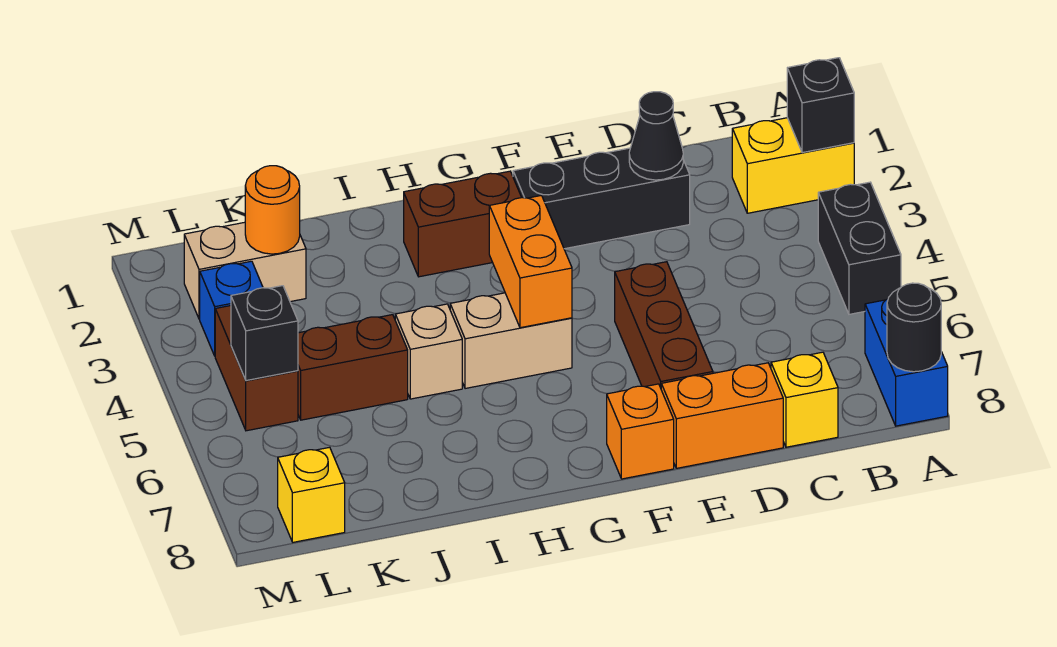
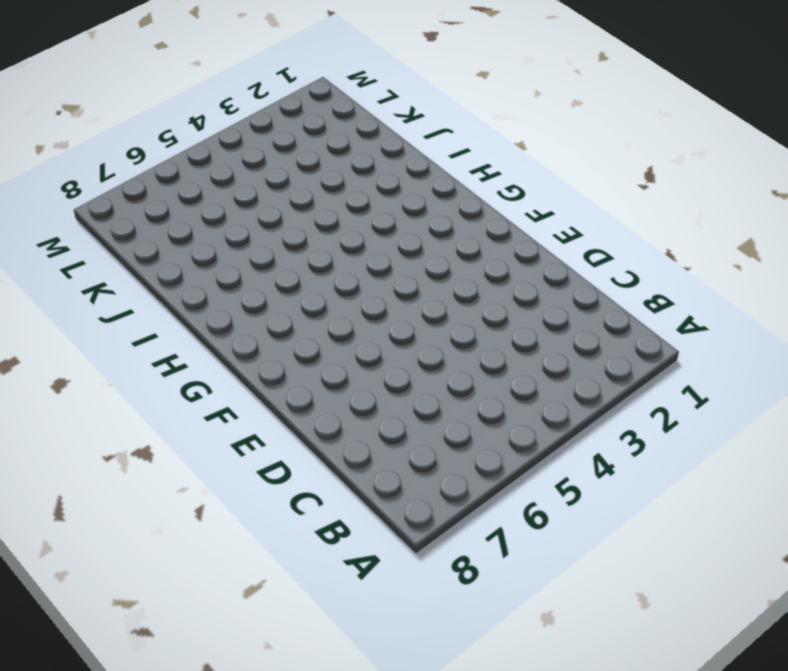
none -> yellow 1x2 brick [732,118,854,213]
none -> black 1x2 brick [818,182,901,314]
none -> blue 1x2 brick [865,299,948,426]

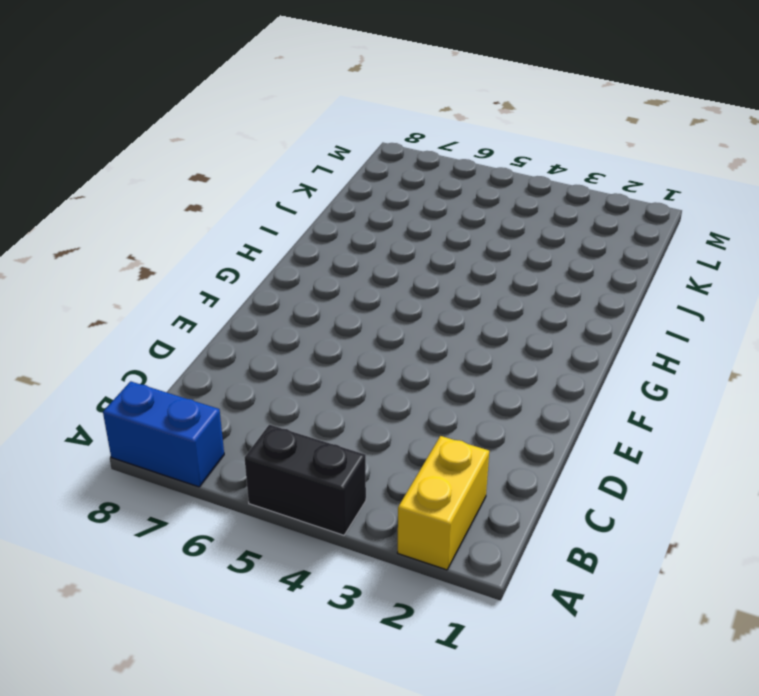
none -> yellow 1x1 brick [771,352,838,447]
none -> black 1x3 brick [513,148,690,249]
none -> orange 1x2 brick [661,363,783,468]

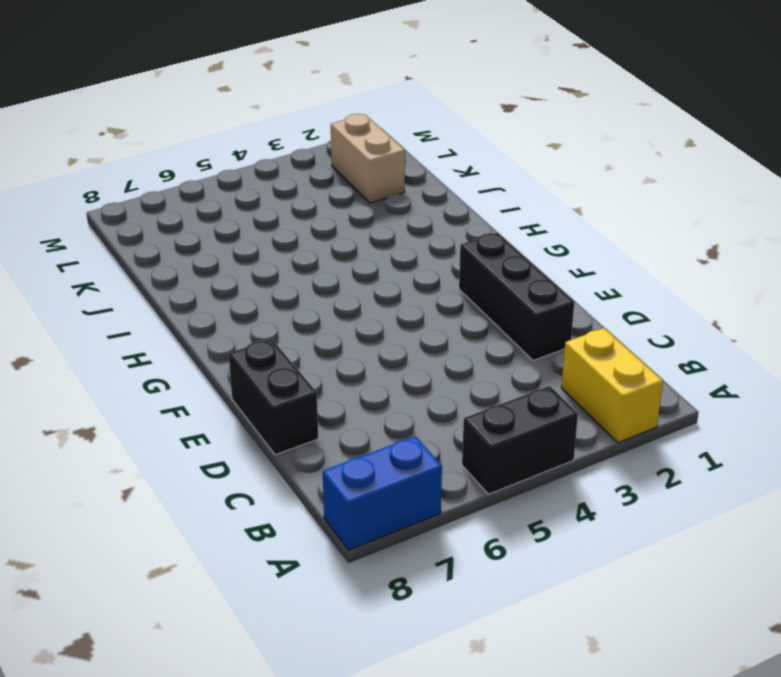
black 1x2 brick [229,339,318,455] -> orange 1x2 brick [661,363,783,468]
none -> yellow 1x1 brick [771,352,838,447]
none -> brown 1x3 brick [615,262,713,388]
none -> orange 1x1 brick [607,384,674,479]

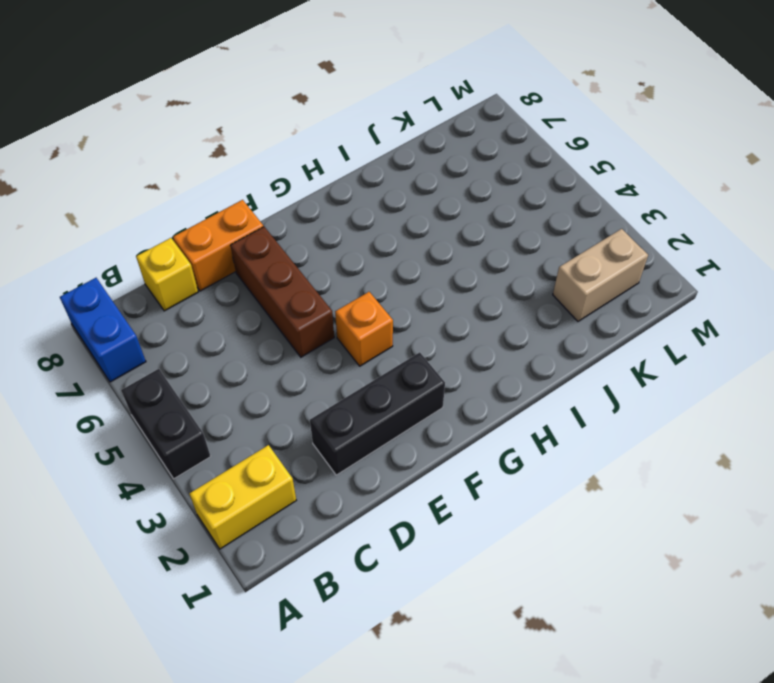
orange 1x1 brick [335,292,393,366] -> orange 1x1 brick moved to [607,384,674,479]
none -> brown 1x2 brick [404,171,522,277]
none -> tan 1x2 brick [450,293,572,389]
none -> tan 1x1 brick [395,304,462,399]

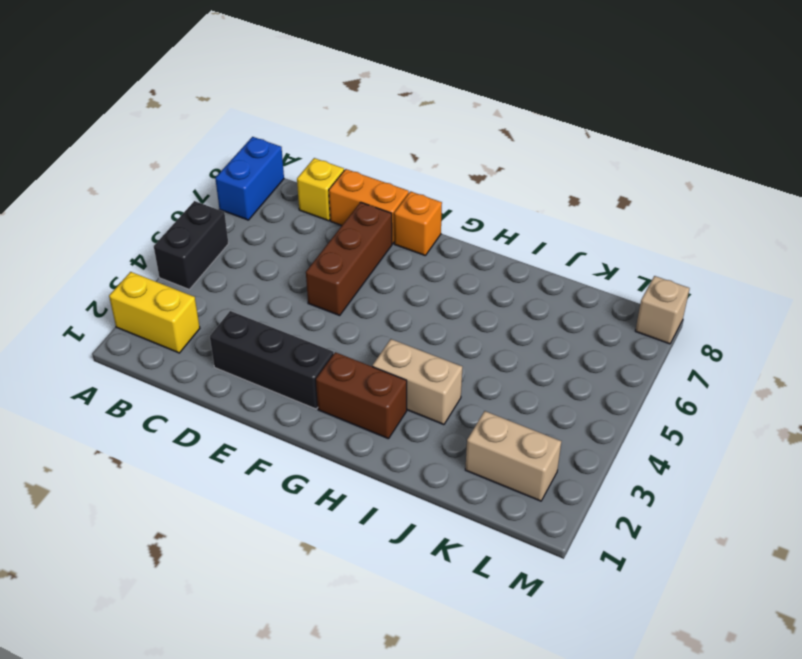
tan 1x2 brick [372,339,462,425] -> tan 1x2 brick moved to [450,293,572,389]
tan 1x1 brick [635,276,690,344] -> tan 1x1 brick moved to [395,304,462,399]
none -> brown 1x2 brick [298,315,408,420]
none -> blue 1x1 brick [200,261,263,356]
none -> brown 1x2 brick [215,306,298,431]

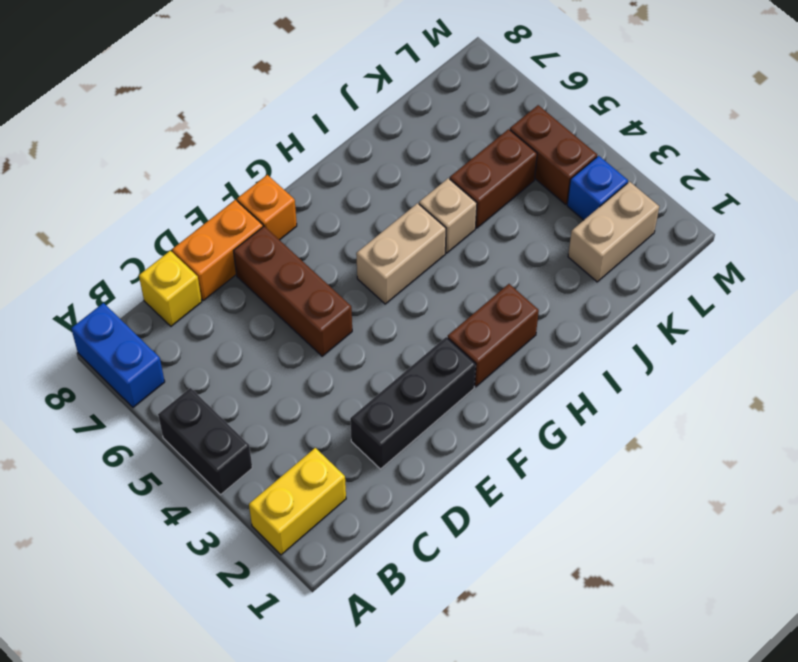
none -> yellow 1x1 brick [278,447,345,542]
none -> black 1x1 brick [787,58,854,153]
none -> black 1x1 round brick [887,283,941,372]

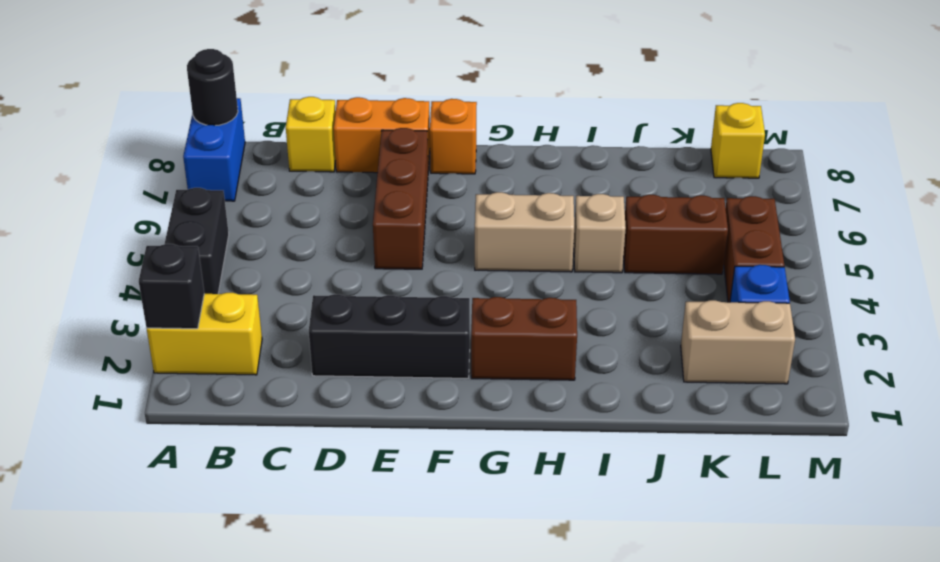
none -> black 1x1 cone [629,92,683,180]
none -> orange 1x2 brick [489,195,572,328]
none -> orange 1x1 round brick [245,166,300,254]

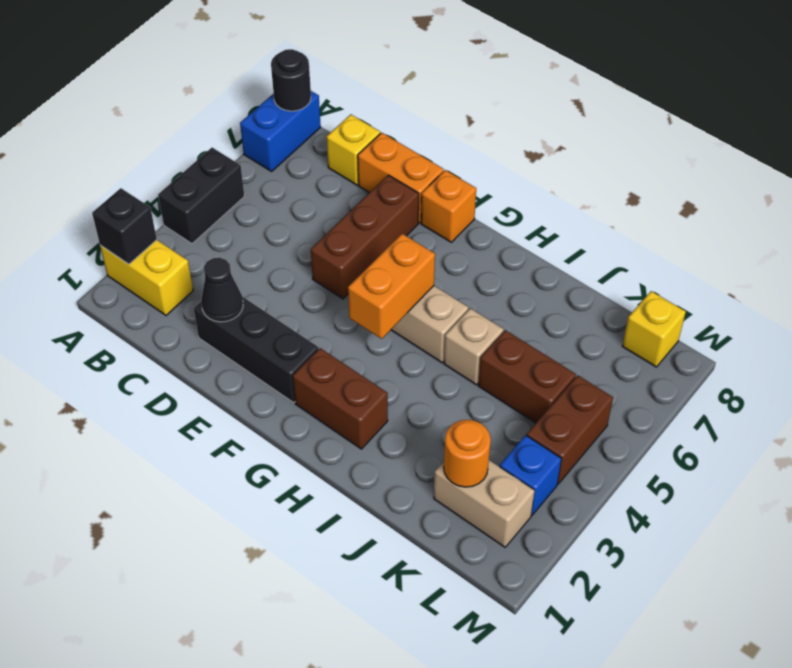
none -> black 1x1 brick [231,286,298,381]

